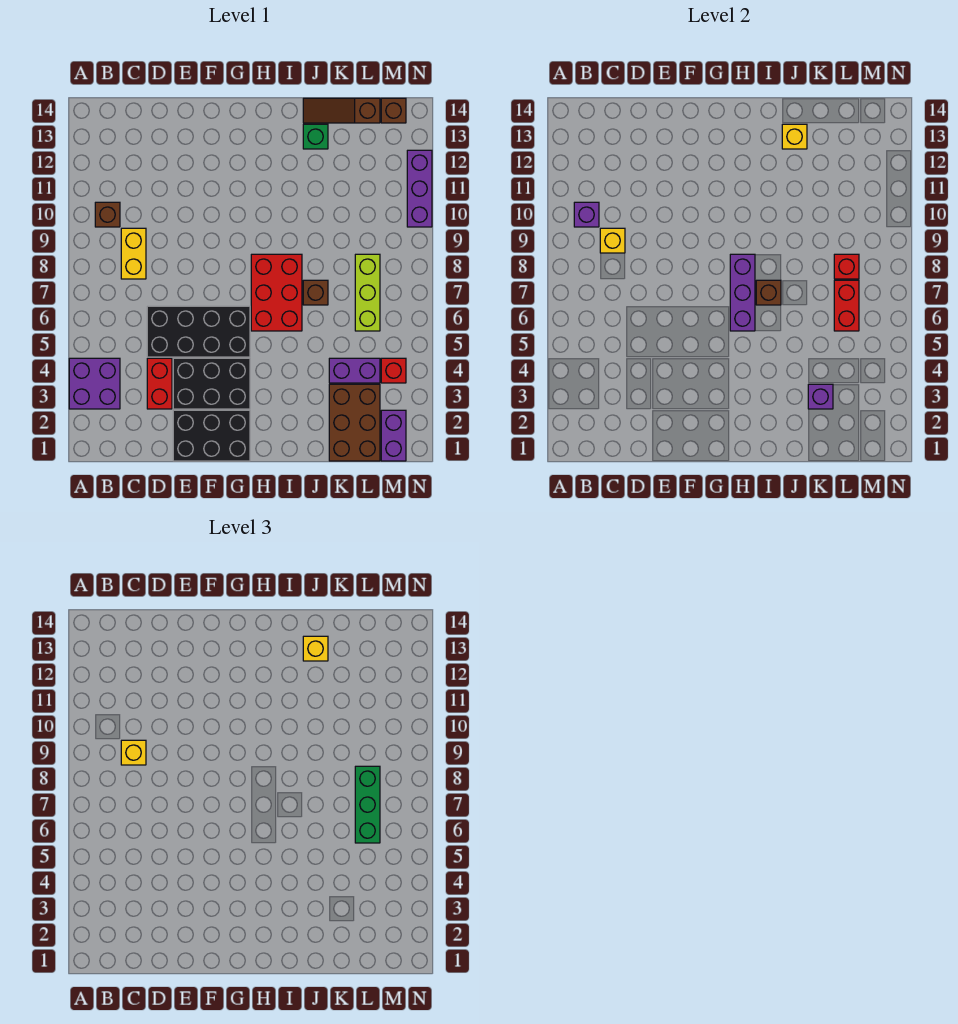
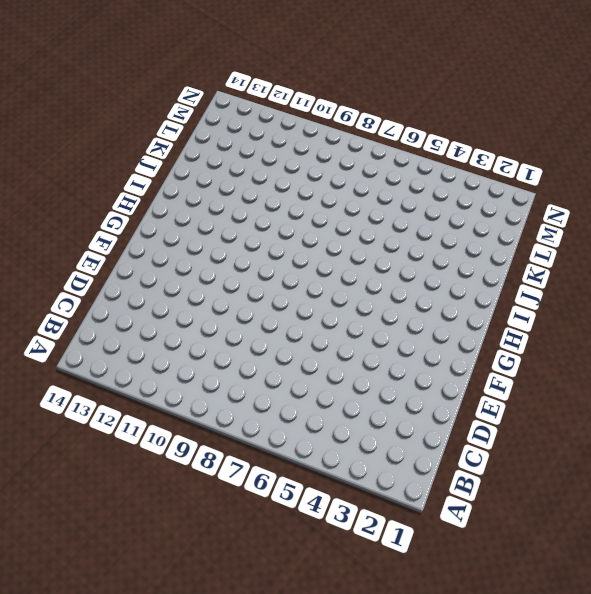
none -> purple 2x2 brick [69,358,120,409]
none -> brown 1x1 brick [95,202,120,227]
none -> yellow 1x2 brick [121,228,146,279]

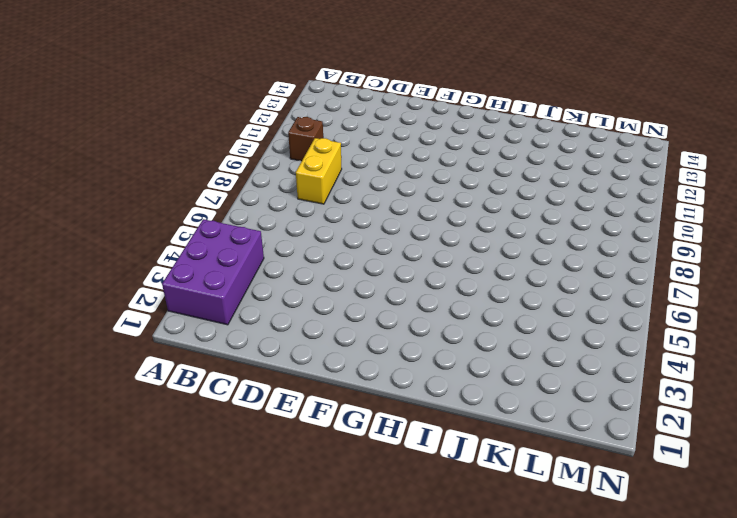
purple 2x3 brick [162,219,264,325] -> purple 2x2 brick [69,358,120,409]
none -> red 1x2 brick [147,358,172,409]
none -> black 2x4 brick [147,306,250,357]
none -> black 2x3 brick [173,410,250,461]

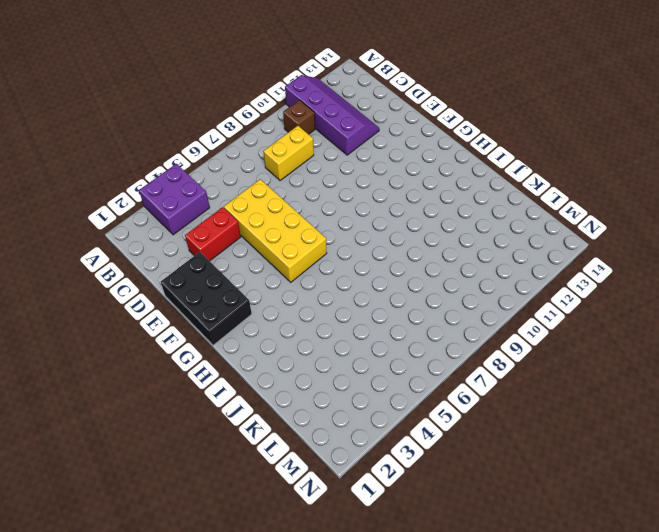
purple 2x4 slope [285,75,379,155] -> none
yellow 2x4 brick [224,179,327,282] -> black 2x4 brick [147,306,250,357]
none -> black 2x3 brick [173,358,250,409]
none -> red 2x3 brick [251,254,302,331]
none -> brown 1x1 brick [303,280,328,305]

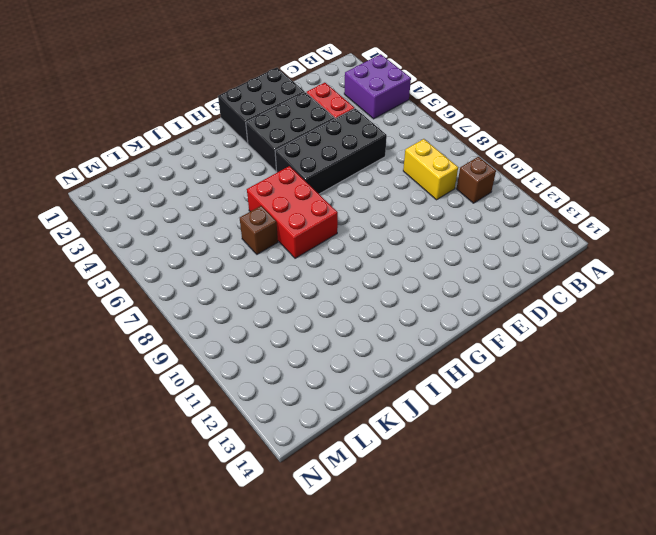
none -> green 1x1 brick [303,124,328,149]
none -> brown 1x3 slope [303,98,380,123]
none -> brown 2x3 brick [329,384,380,461]

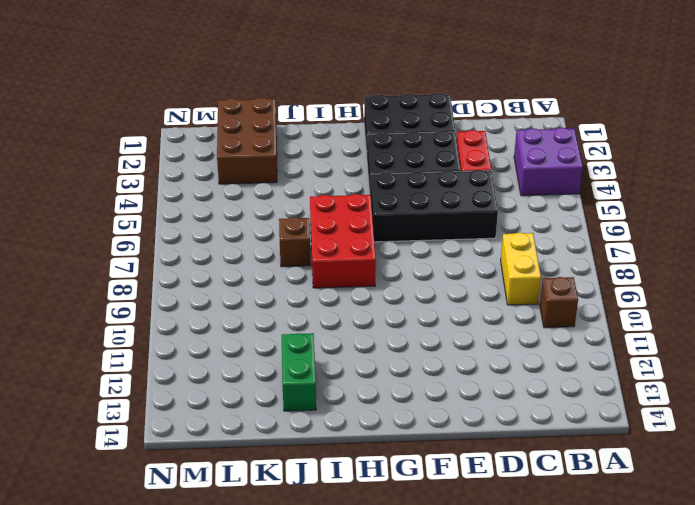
green 1x2 brick [282,333,316,411] -> green 1x1 brick [303,124,328,149]
none -> brown 1x3 slope [303,98,380,123]
none -> purple 1x2 brick [329,358,380,383]
none -> lime 1x3 brick [355,254,380,331]

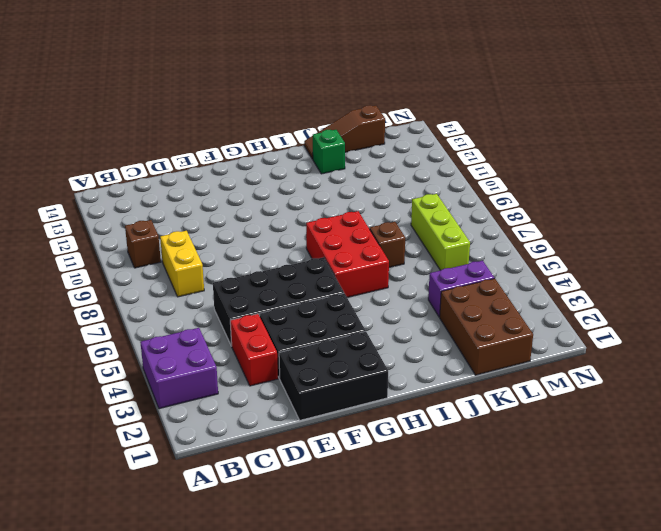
none -> purple 1x2 brick [381,410,406,461]
none -> red 1x1 brick [381,358,406,383]
none -> brown 1x1 brick [381,98,406,123]

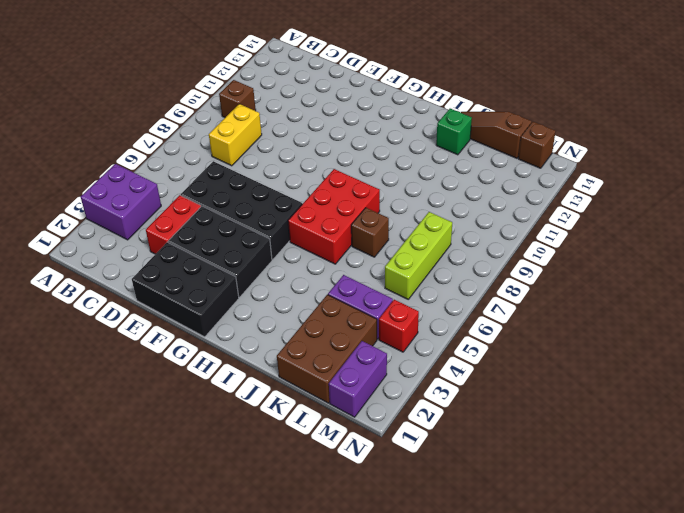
none -> purple 1x3 brick [407,150,432,227]
none -> purple 1x1 brick [574,202,599,227]
none -> yellow 1x1 brick [600,228,625,253]

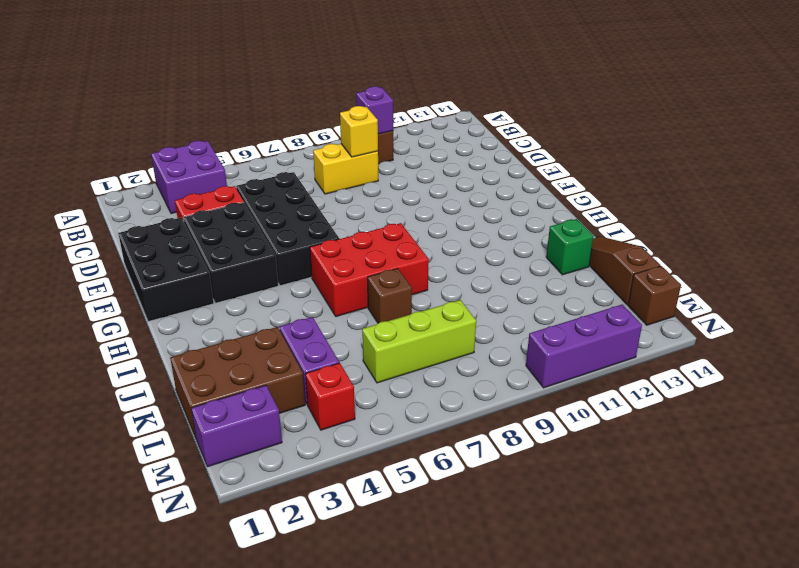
none -> purple 1x3 brick [730,254,755,331]
none -> brown 1x1 brick [756,280,781,305]
none -> yellow 1x1 brick [782,124,807,149]

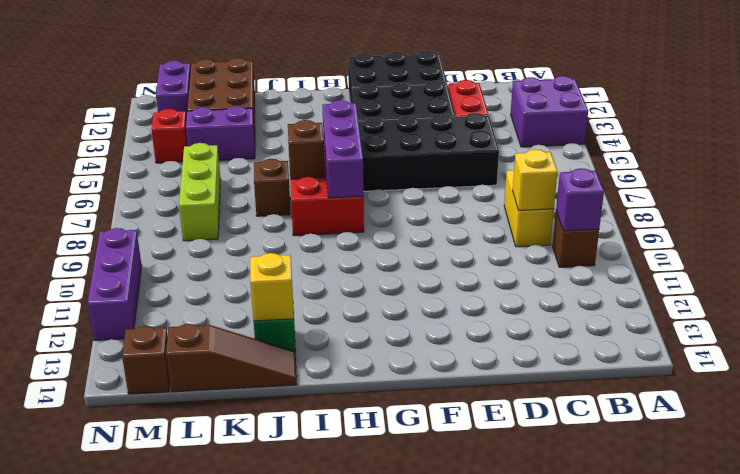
none -> purple 1x1 brick [808,384,833,409]
none -> red 1x2 brick [834,280,859,331]
none -> red 1x1 brick [834,254,859,279]

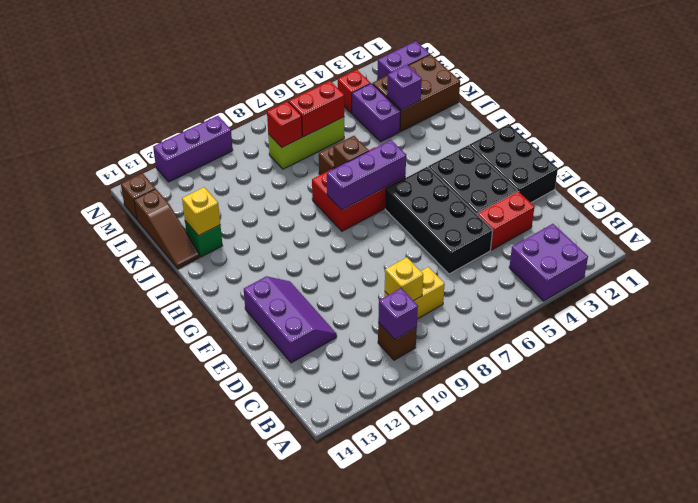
purple 2x3 slope [244,276,337,363] -> none
none -> yellow 1x1 brick [121,740,146,765]
none -> yellow 1x1 brick [303,636,328,661]
none -> green 1x3 brick [355,766,380,843]

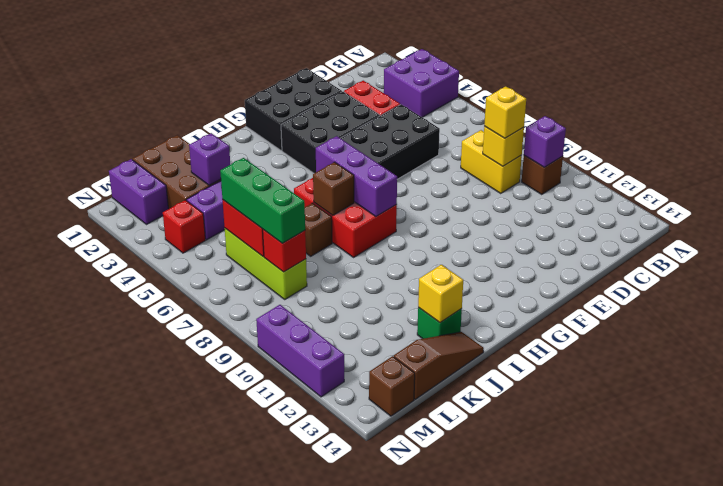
none -> yellow 1x1 brick [303,636,328,661]

